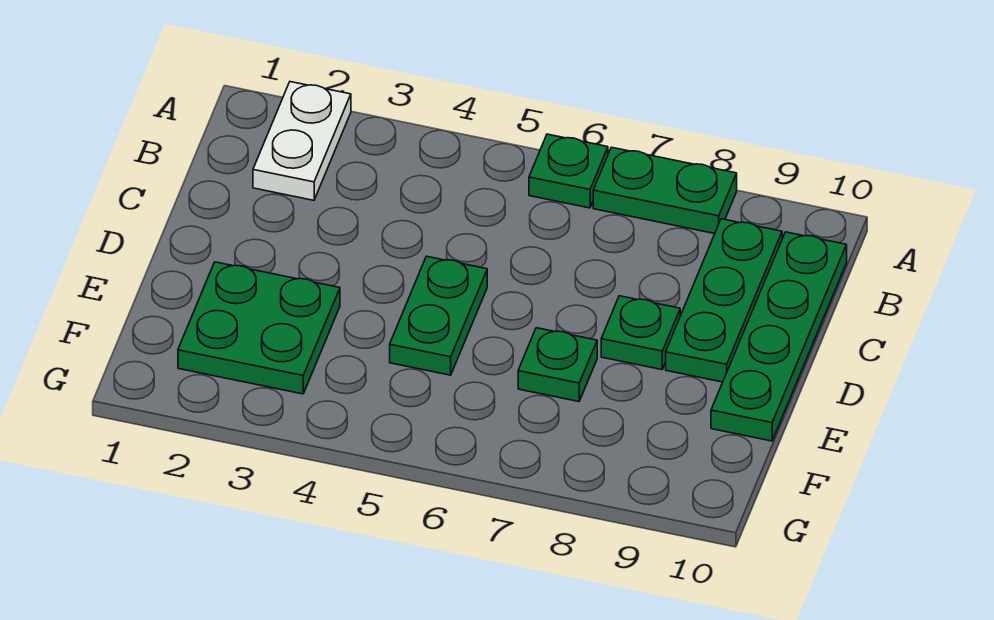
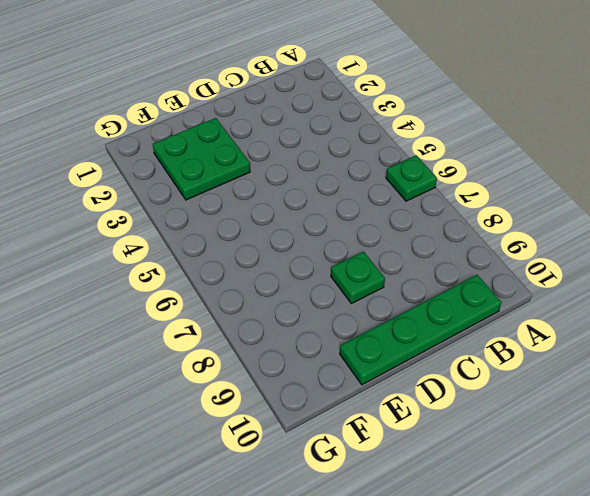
none -> white 1x2 plate [253,82,351,200]
none -> green 1x2 plate [593,147,737,234]

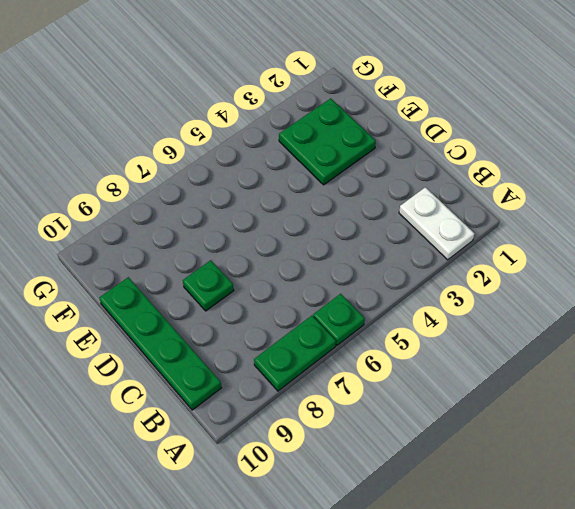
none -> green 1x3 plate [666,219,782,382]
none -> green 1x2 plate [390,256,487,375]

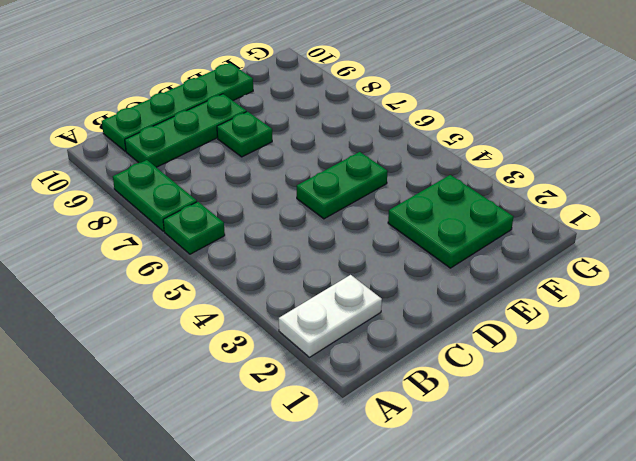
none -> green 1x1 plate [518,328,597,402]

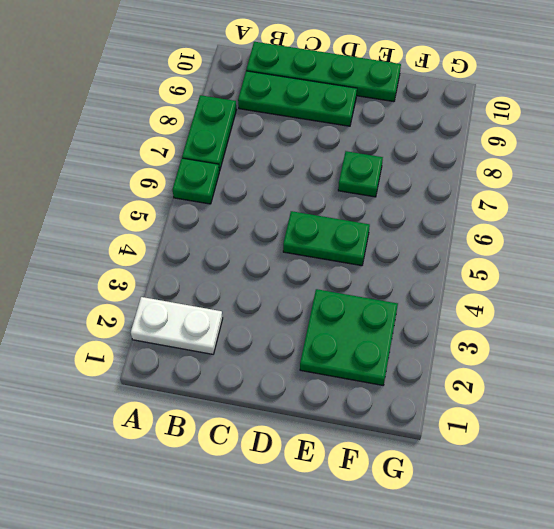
none -> green 1x1 plate [601,296,680,370]

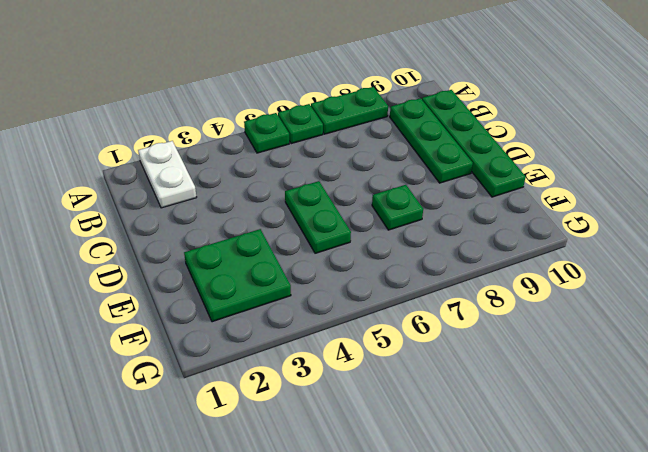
green 1x1 plate [244,113,289,153] -> green 1x1 plate moved to [601,296,680,370]

